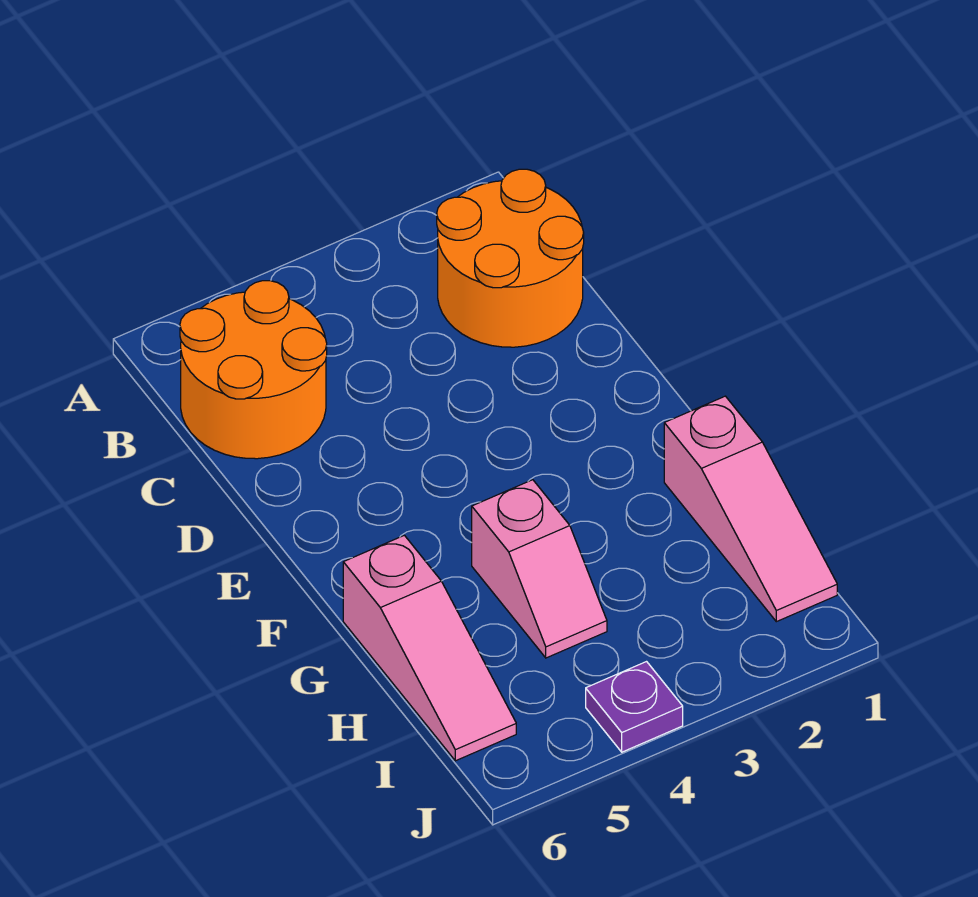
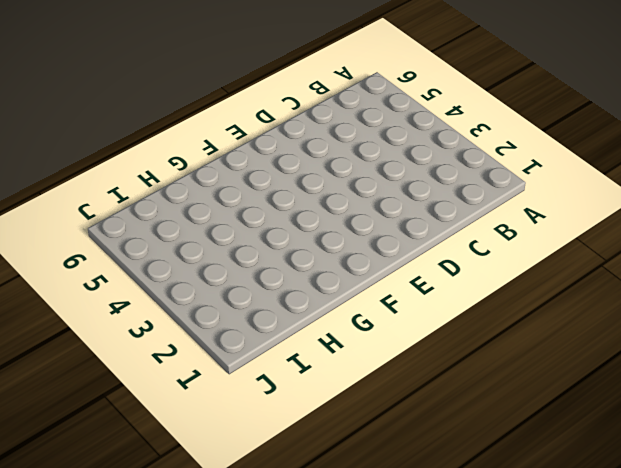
none -> orange 2x2 round brick [437,169,584,347]
none -> orange 2x2 round brick [180,281,327,459]

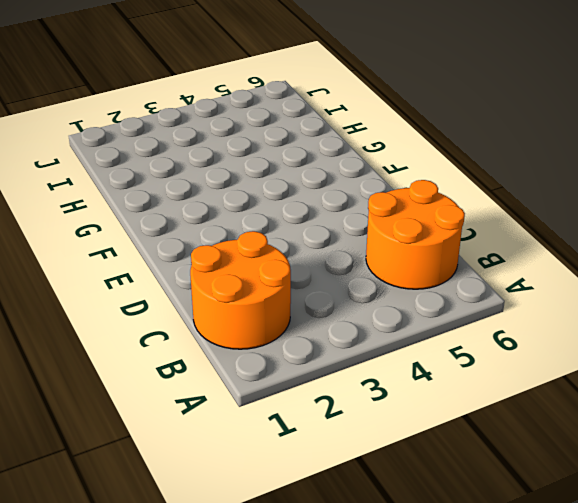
none -> pink 1x3 slope [664,396,837,622]
none -> pink 1x2 slope [472,480,607,658]

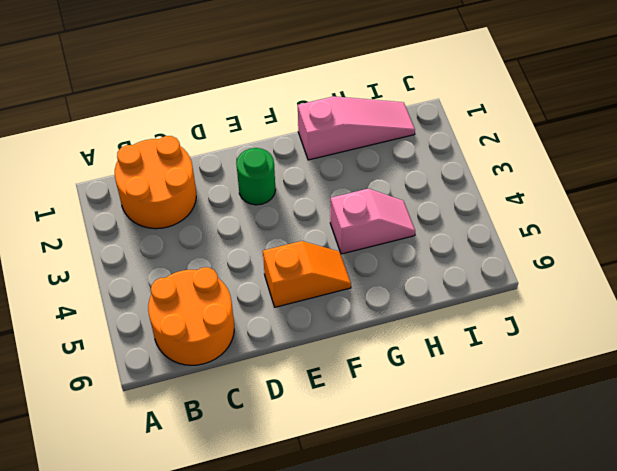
green 1x1 round brick [236,148,276,205] -> none
orange 1x2 slope [263,241,351,307] -> none
none -> pink 1x3 slope [343,535,516,761]
none -> purple 1x1 plate [586,662,683,752]

